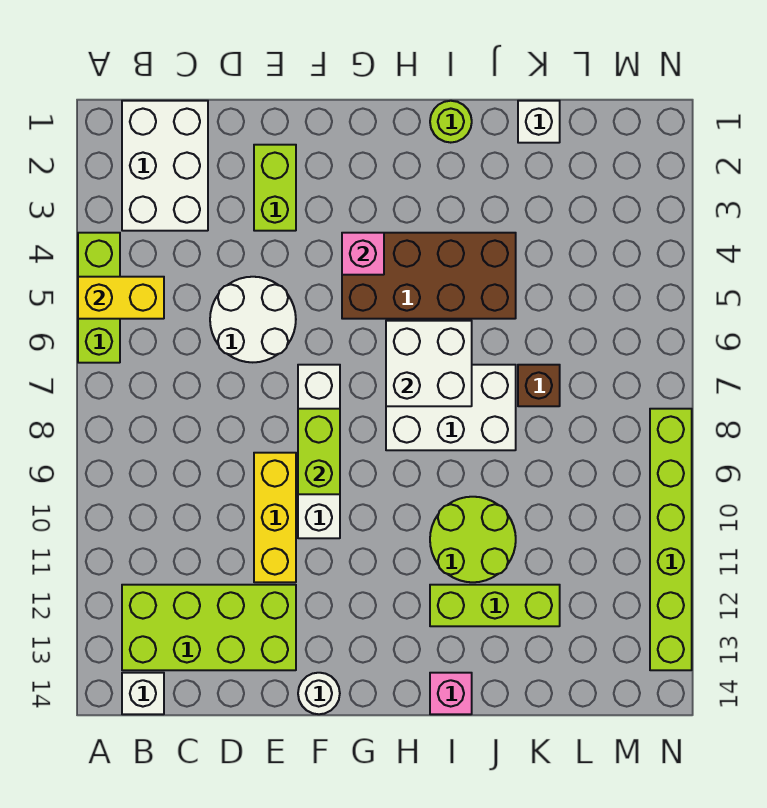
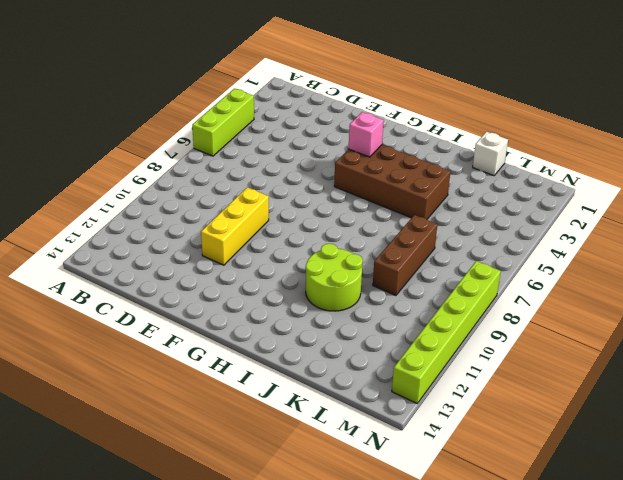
brown 1x3 brick [373,215,437,295] -> brown 1x1 brick [518,365,560,406]
none -> white 2x3 brick [122,101,208,231]
none -> lime 2x4 brick [122,585,296,670]
none -> white 1x1 brick [122,673,164,714]

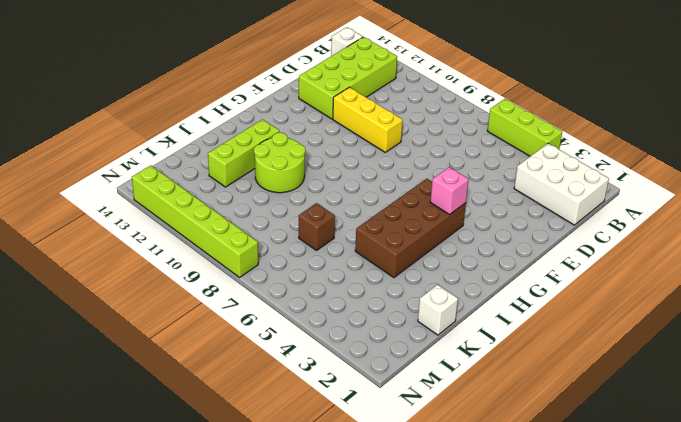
none -> white 2x2 round brick [210,277,296,362]
none -> lime 1x2 brick [254,145,296,231]
none -> white 1x4 brick [298,365,340,538]

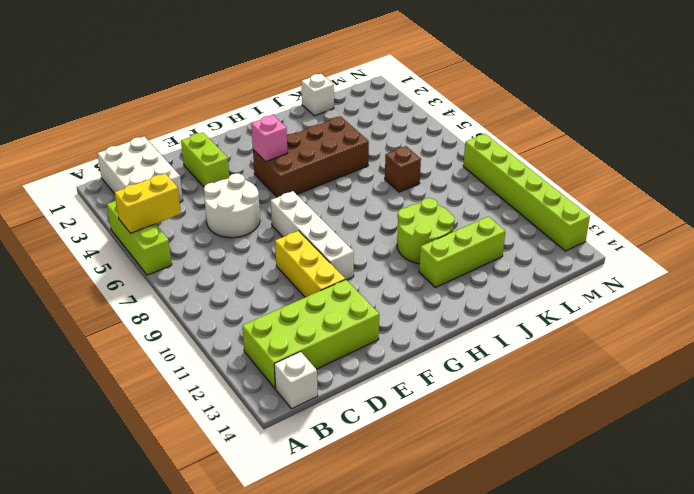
none -> white 1x1 round brick [298,673,340,714]
none -> white 2x3 brick [386,365,516,450]
none -> lime 1x1 round brick [430,101,472,143]

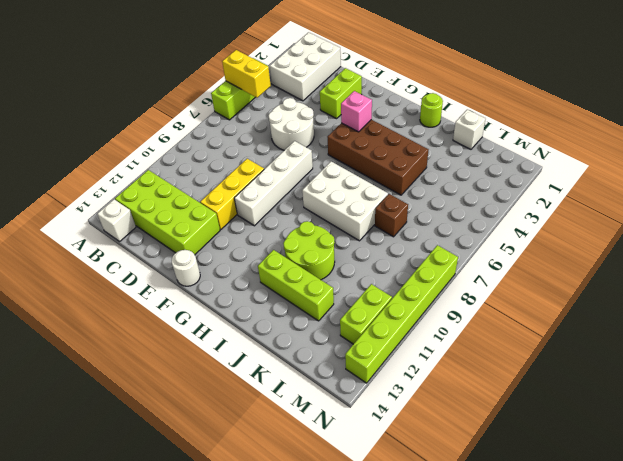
lime 1x2 brick [340,284,392,344] -> lime 1x2 brick moved to [298,409,340,494]
none -> pink 1x1 brick [430,673,472,714]
none -> white 2x2 brick [386,321,472,406]

